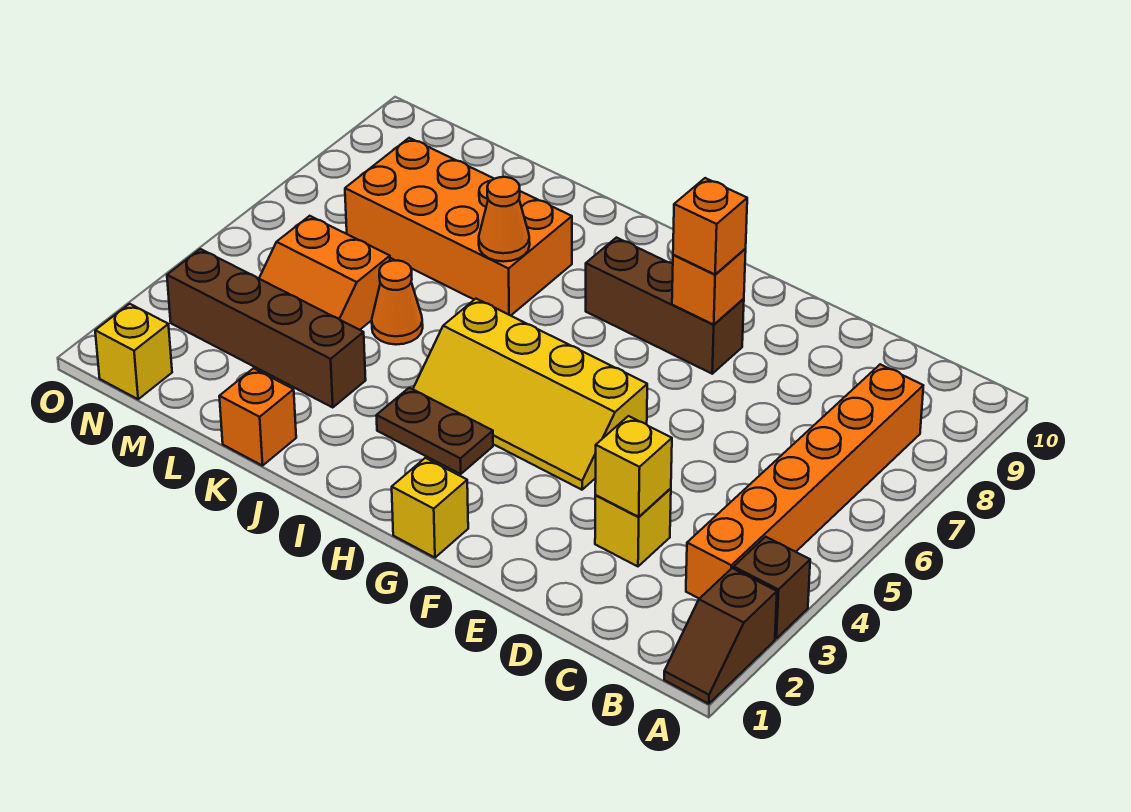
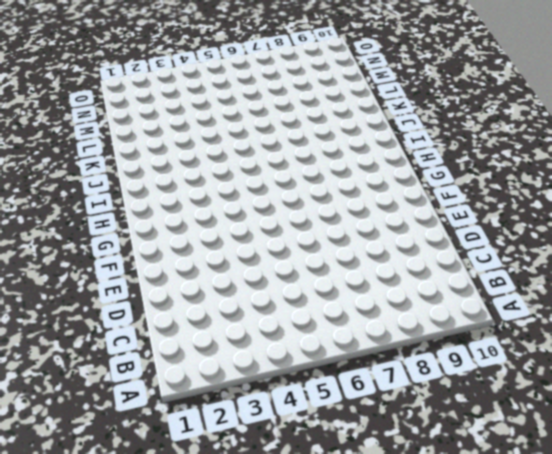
none -> brown 1x2 slope [664,568,777,704]
none -> brown 1x1 brick [734,537,810,639]
none -> orange 1x6 brick [686,364,923,599]

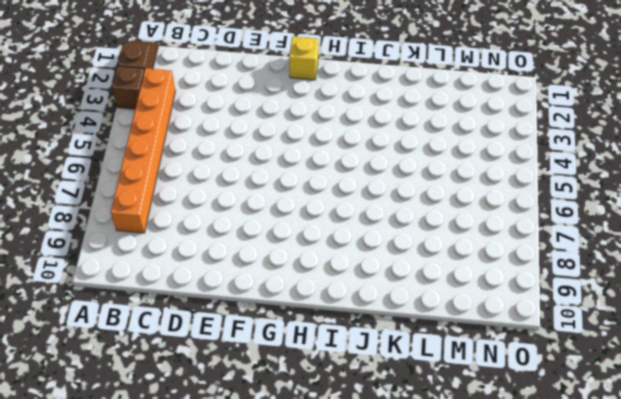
none -> yellow 1x1 brick [595,488,671,566]
none -> yellow 2x4 slope [413,299,647,490]
none -> brown 1x3 brick [586,238,744,374]

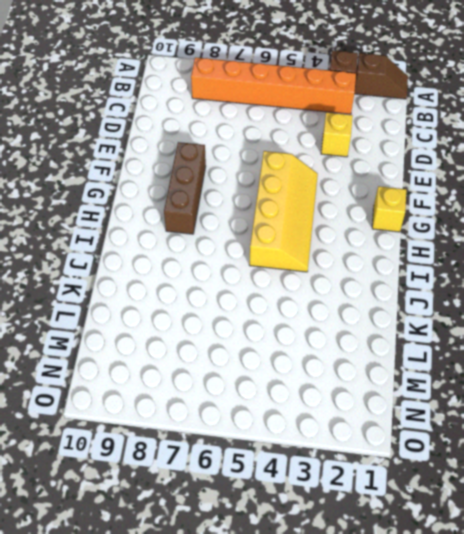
none -> brown 1x2 plate [376,388,493,474]
none -> orange 2x4 brick [345,138,572,316]
none -> orange 1x1 brick [219,368,296,466]

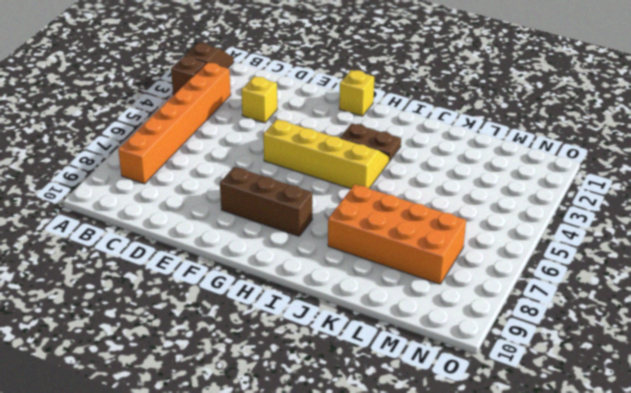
none -> orange 1x1 brick [219,368,296,466]
none -> brown 1x4 brick [167,249,366,408]
none -> orange 1x1 cone [372,260,423,345]

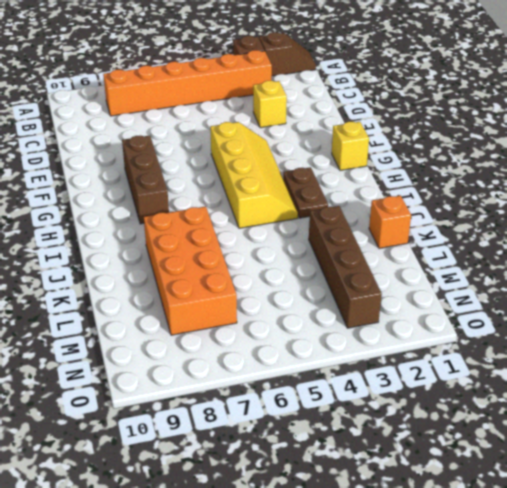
none -> orange 1x1 cone [372,260,423,345]
none -> orange 2x2 slope [259,216,390,330]
none -> yellow 1x1 brick [95,304,172,399]

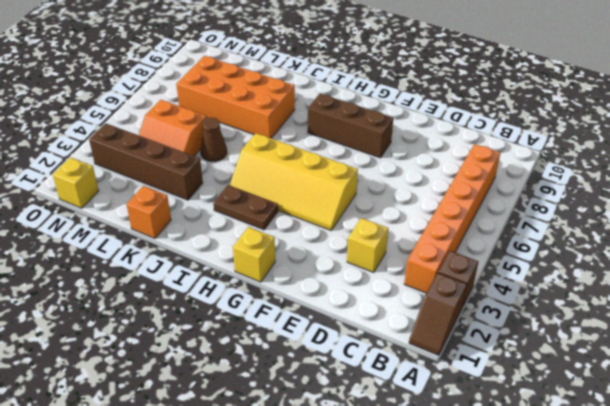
brown 1x1 cone [200,118,227,161] -> orange 1x1 cone [372,260,423,345]
none -> yellow 1x1 brick [595,416,672,517]
none -> orange 1x1 brick [672,249,746,325]
none -> orange 1x1 cone [479,177,530,262]

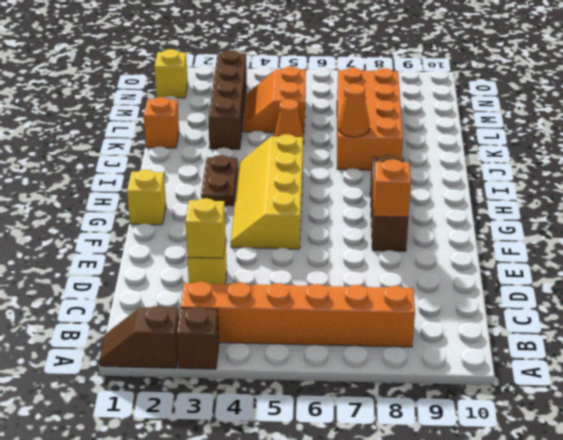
none -> orange 1x1 brick [673,178,747,274]

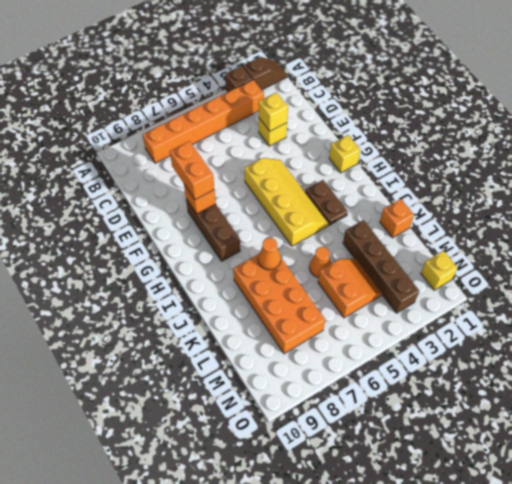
orange 1x2 brick [170,141,215,200] -> orange 1x1 brick [673,178,747,274]

